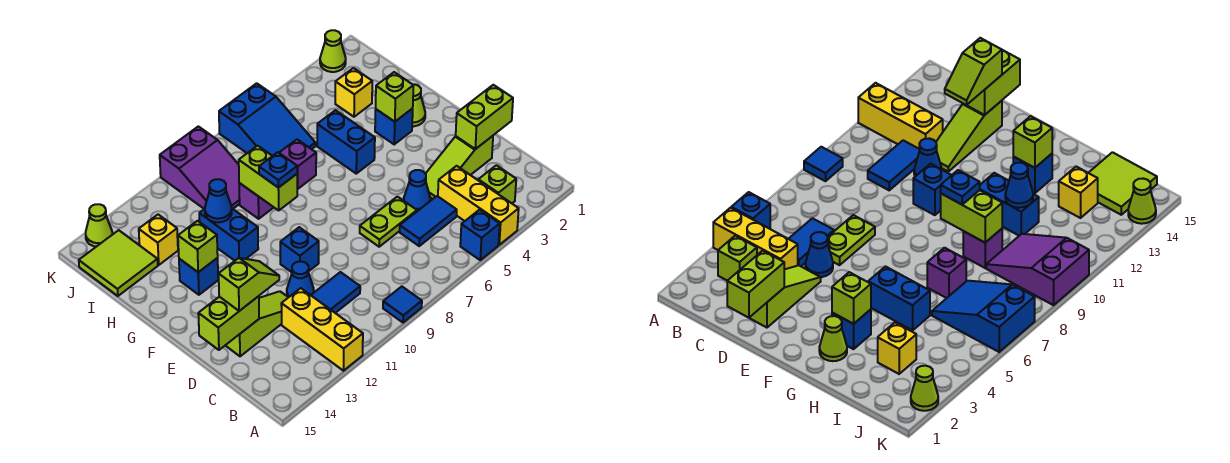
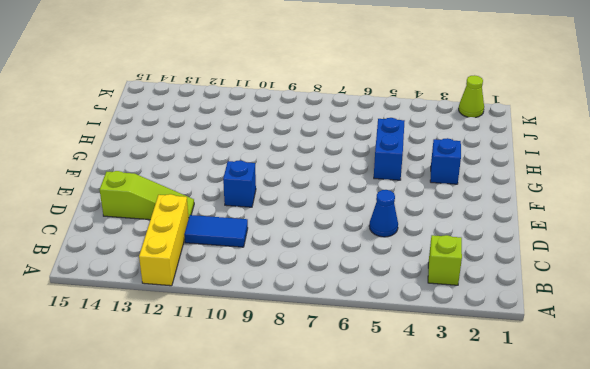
none -> yellow 1x3 brick [438,166,519,245]
none -> blue 1x1 brick [460,210,500,260]
none -> blue 1x1 tile [383,286,422,323]
none -> blue 1x2 tile [400,196,457,246]

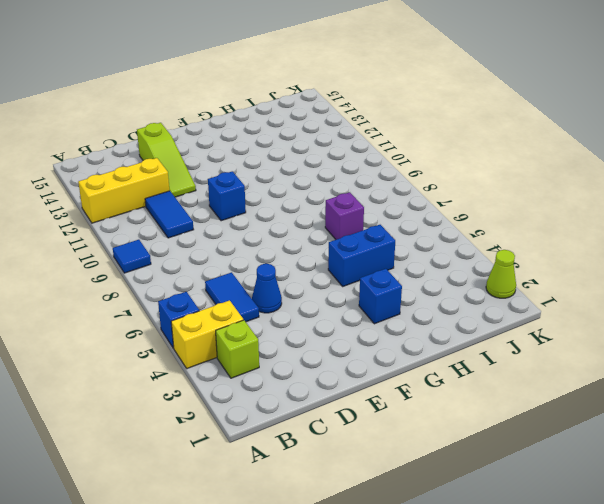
yellow 1x2 brick [171,300,243,369] -> yellow 1x3 brick [438,166,519,245]
none -> lime 1x3 slope [426,136,493,199]
none -> lime 1x2 plate [360,197,417,247]
none -> blue 1x1 cone [287,262,314,297]
none -> lime 1x1 cone [412,84,425,126]

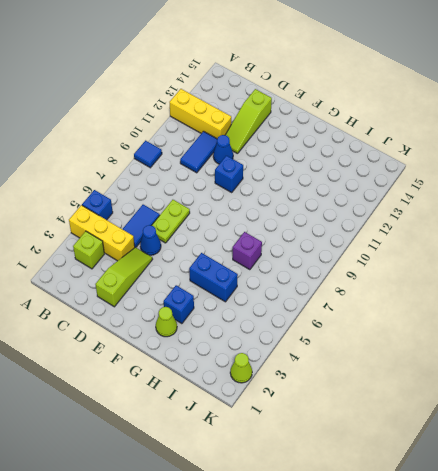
none -> blue 1x2 brick [199,209,258,261]
none -> blue 1x1 brick [179,258,218,295]
none -> purple 1x1 brick [239,183,274,219]
none -> yellow 1x1 brick [335,68,372,117]

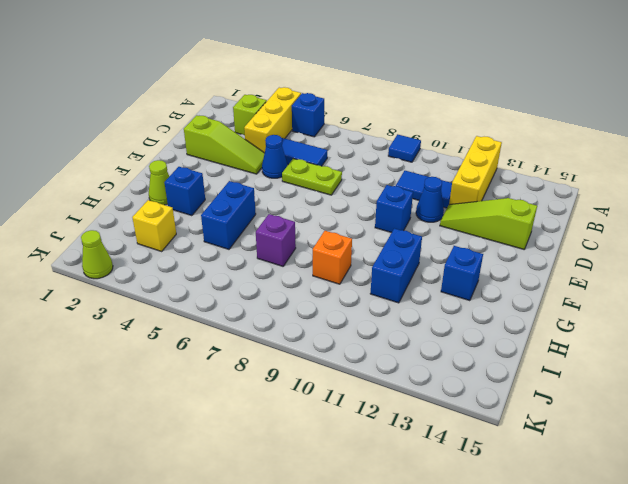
orange 1x1 brick [313,231,352,284] -> purple 1x1 brick [239,183,274,219]
none -> blue 2x3 slope [219,83,315,156]
none -> purple 2x3 slope [160,126,240,209]
none -> yellow 1x1 brick [139,215,178,265]
none -> lime 2x2 tile [79,230,158,296]

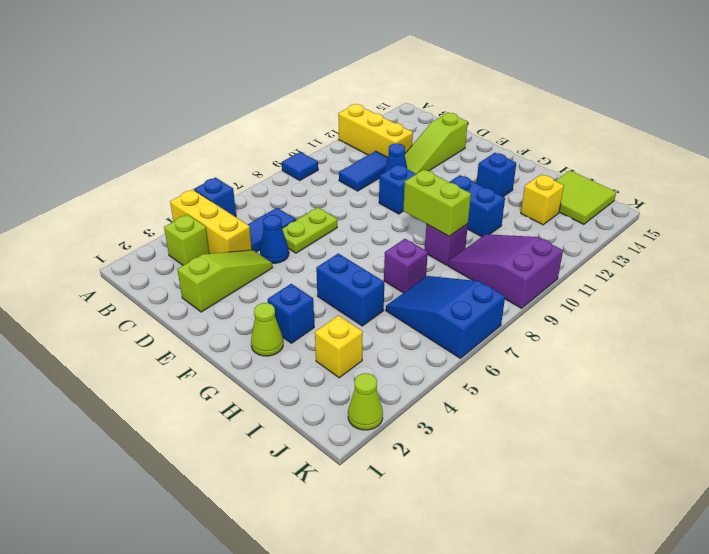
none -> lime 1x1 cone [86,204,112,247]
none -> lime 1x2 brick [456,85,513,149]
none -> lime 1x2 brick [198,296,259,350]
none -> lime 1x1 brick [376,72,413,122]

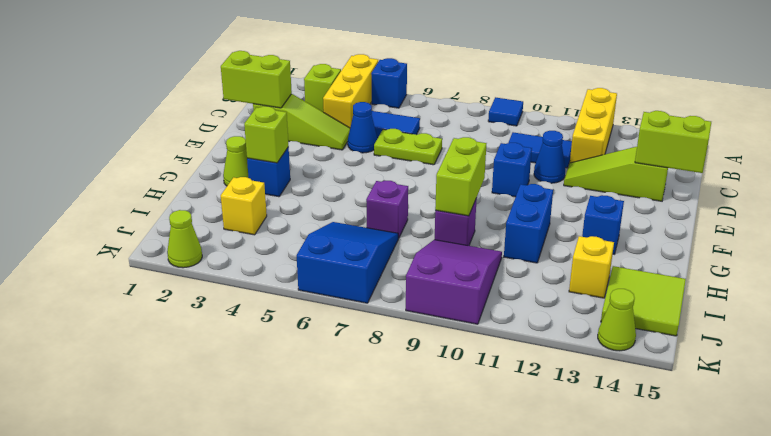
none -> blue 1x2 brick [317,110,375,174]
none -> lime 1x1 brick [178,221,218,272]
none -> blue 1x1 cone [205,179,232,222]
none -> lime 1x2 slope [219,258,279,311]

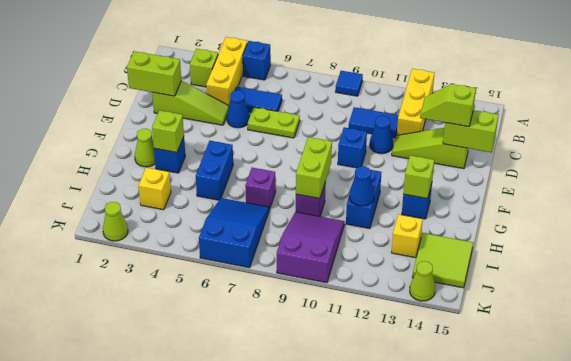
none -> blue 1x1 plate [259,152,297,188]

